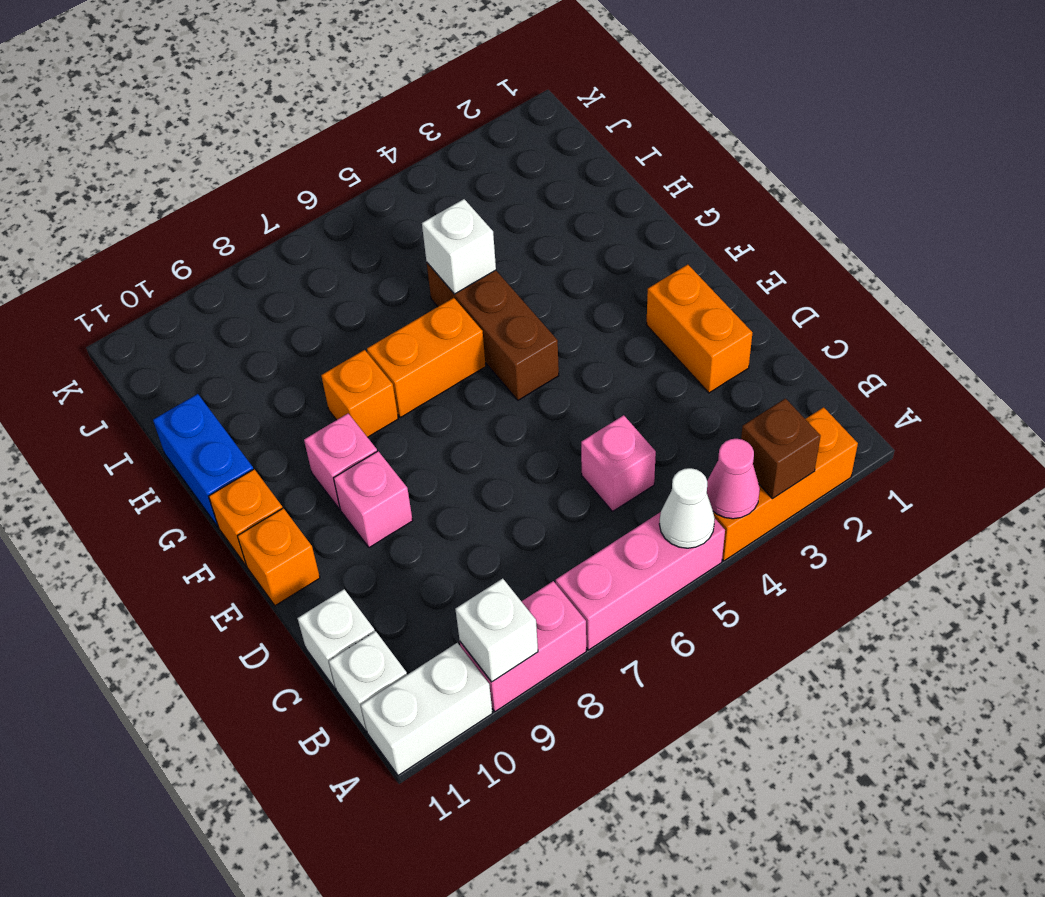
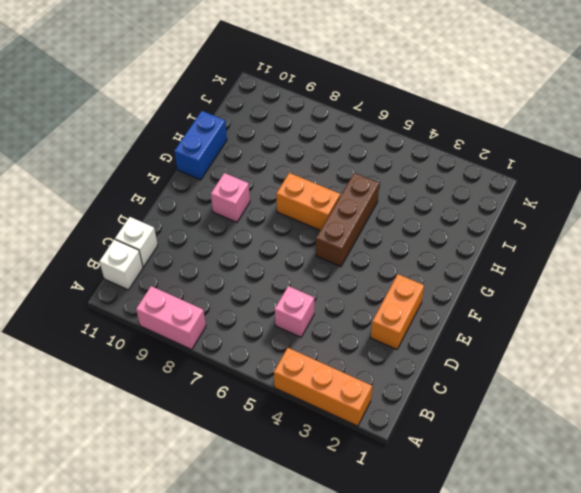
none -> pink 1x3 brick [556,512,725,650]
none -> white 1x2 brick [361,643,492,775]
none -> pink 1x1 brick [334,451,413,548]

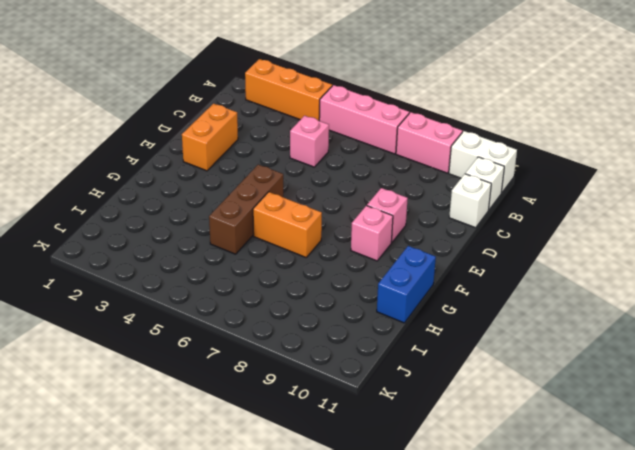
none -> orange 1x1 brick [238,508,320,606]
none -> orange 1x1 brick [209,469,283,566]
none -> orange 1x1 brick [321,350,398,437]

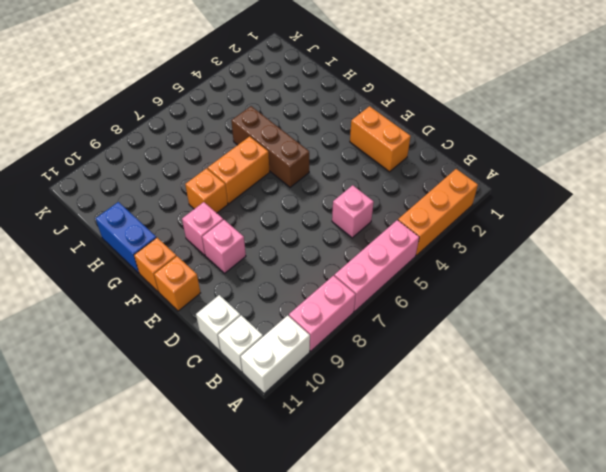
none -> brown 1x1 brick [741,398,821,499]
none -> pink 1x1 cone [707,439,760,519]
none -> white 1x1 cone [659,468,715,548]

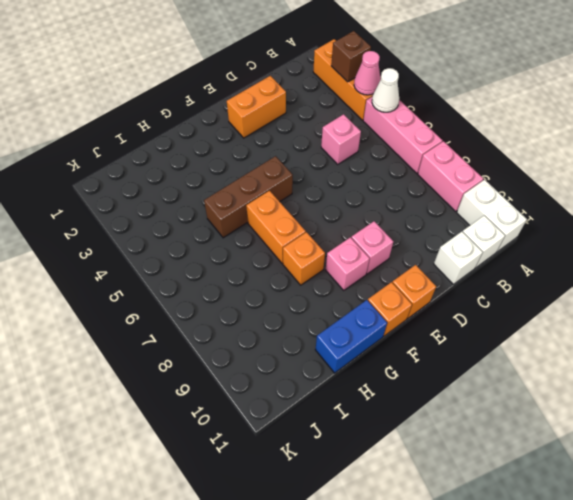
none -> white 1x1 brick [455,578,538,682]
none -> white 1x1 brick [422,199,496,294]

